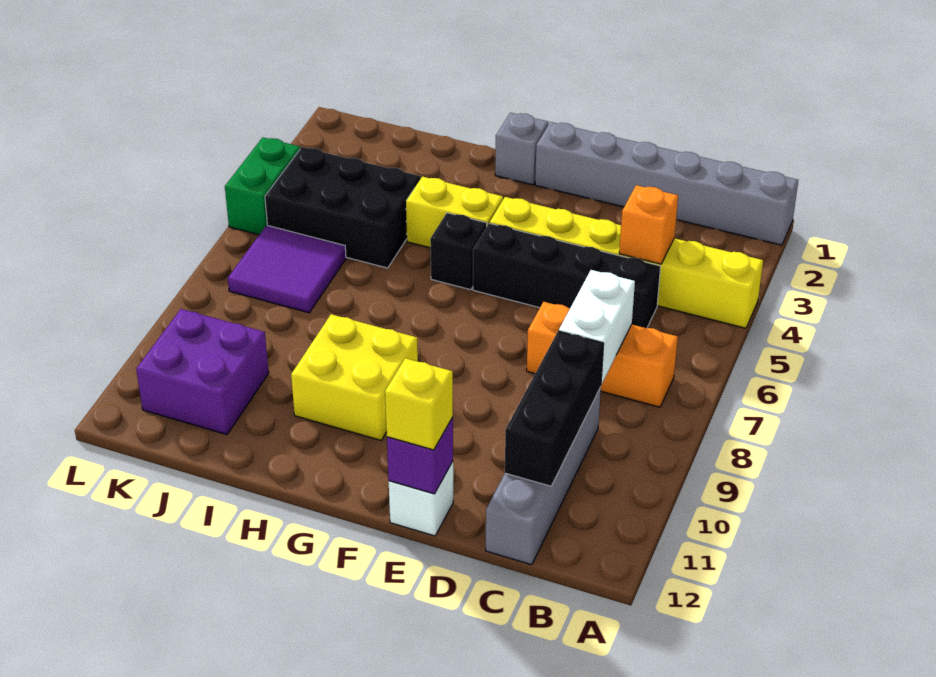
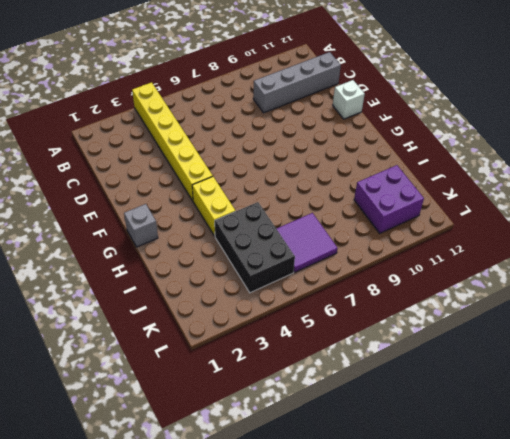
none -> grey 1x6 brick [535,122,798,245]
none -> orange 1x3 brick [527,302,678,407]
none -> black 1x4 brick [473,223,661,328]

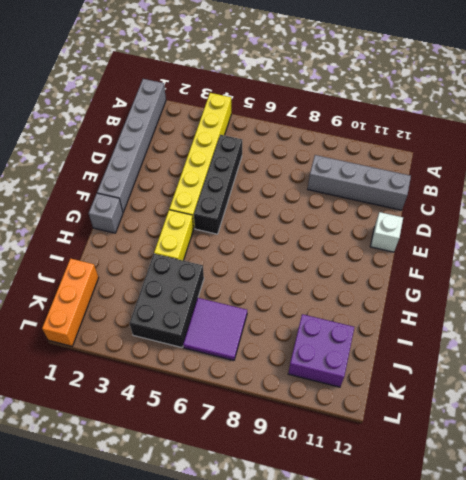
orange 1x3 brick [42,259,99,346] -> orange 1x3 brick moved to [527,302,678,407]
none -> black 1x1 brick [430,213,487,290]
none -> yellow 2x2 brick [291,314,418,440]
none -> green 1x2 brick [225,137,300,235]

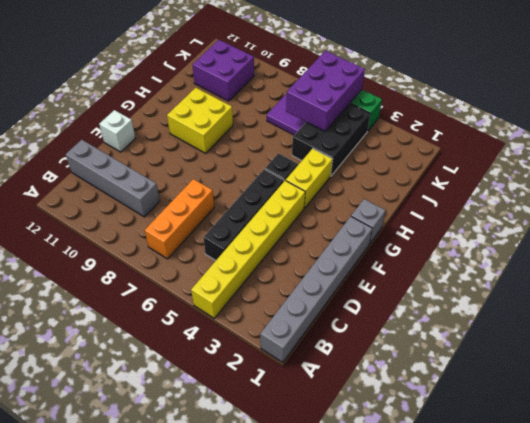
purple 2x3 brick [286,51,365,131] -> none
none -> orange 1x1 brick [619,185,678,264]
none -> white 1x2 brick [559,270,635,385]
none -> black 1x3 brick [505,331,604,486]

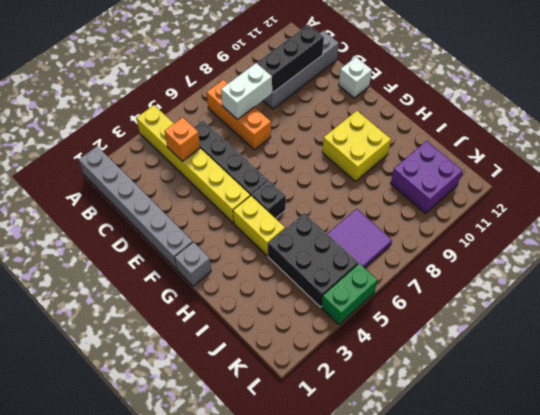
none -> purple 1x1 brick [387,417,453,494]
none -> yellow 1x1 brick [385,358,453,450]

